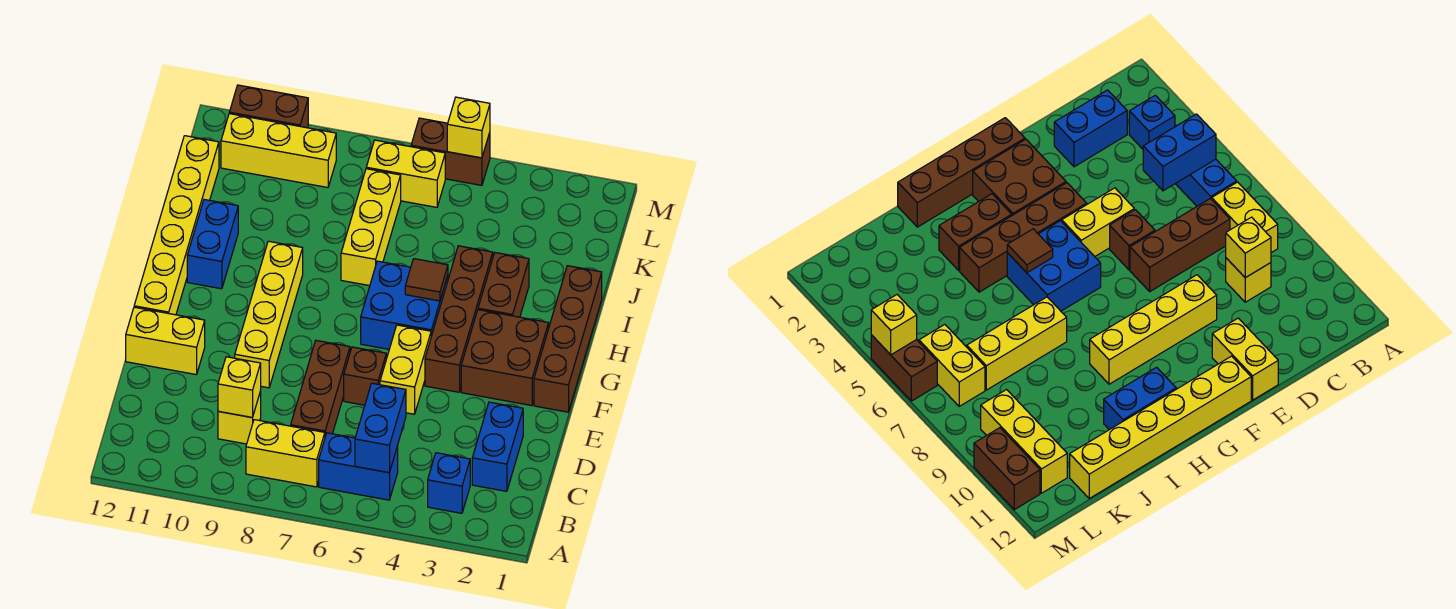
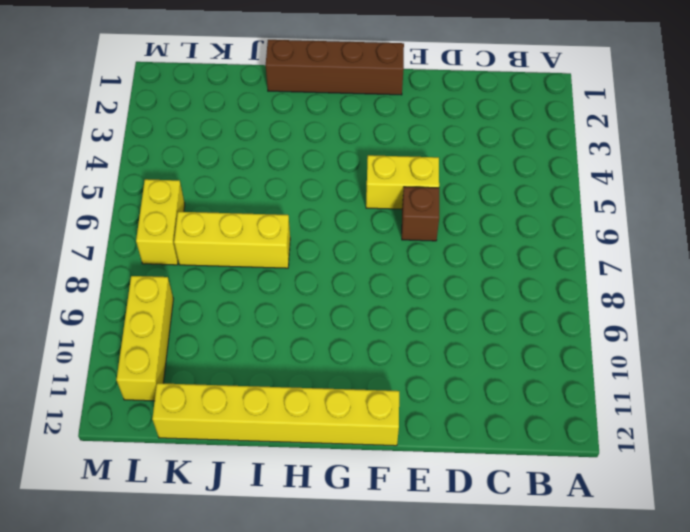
none -> blue 1x1 brick [428,453,470,513]
none -> blue 1x2 brick [319,433,398,500]
none -> yellow 1x2 brick [246,420,325,487]

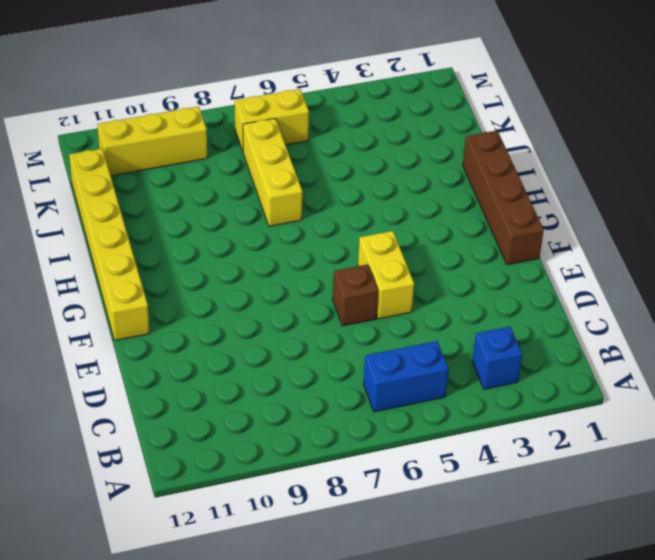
none -> yellow 1x2 brick [246,420,325,487]
none -> blue 1x2 brick [472,402,523,491]
none -> brown 1x3 brick [291,340,350,436]

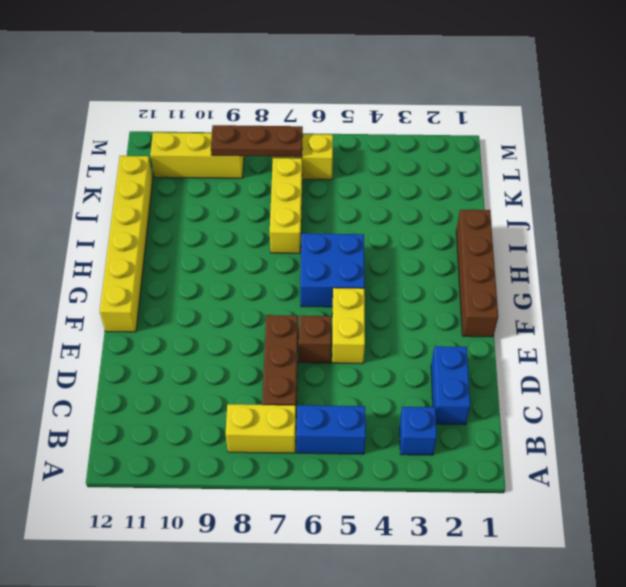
brown 1x3 plate [211,125,303,157] -> none
none -> yellow 1x1 brick [218,391,261,444]
none -> yellow 1x4 brick [235,241,303,388]
none -> yellow 1x2 brick [126,307,205,375]

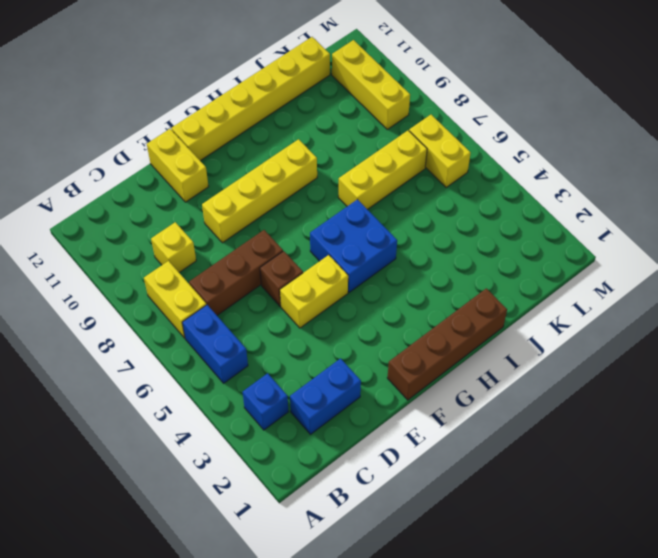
none -> brown 2x2 brick [461,310,549,406]
none -> brown 1x4 brick [425,246,493,392]
none -> brown 1x2 brick [478,253,529,317]

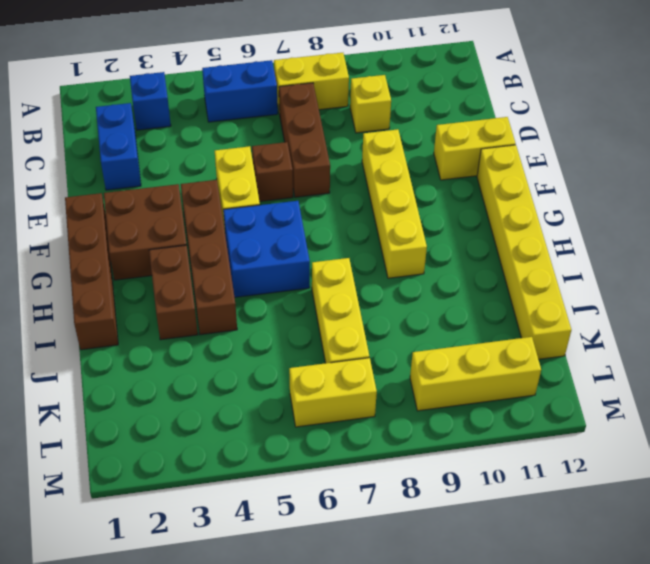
none -> blue 1x2 brick [187,200,238,289]
none -> brown 1x2 brick [411,118,490,185]
none -> brown 1x2 brick [229,85,308,128]

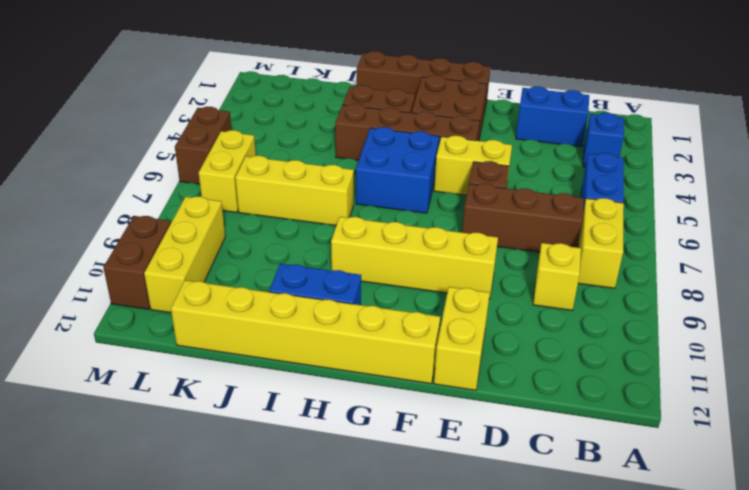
none -> blue 1x2 brick [355,383,406,473]
none -> yellow 1x1 brick [218,357,261,418]
none -> brown 1x1 tile [405,259,448,301]

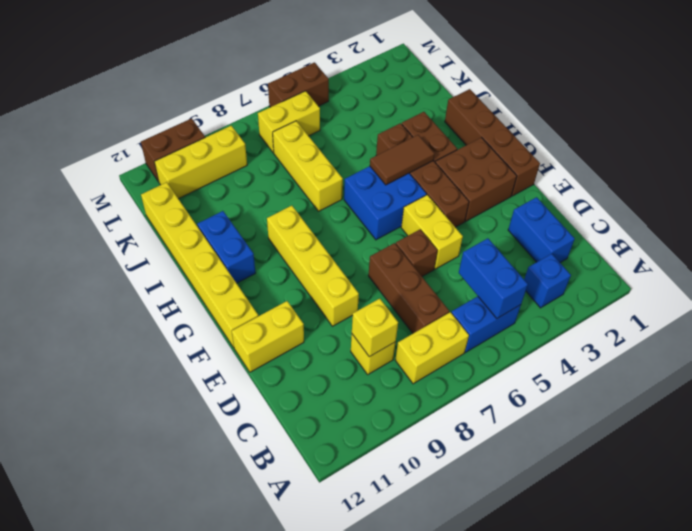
brown 1x2 tile [370,135,435,185] -> brown 1x1 tile [405,259,448,301]
none -> yellow 1x1 brick [447,97,490,158]

